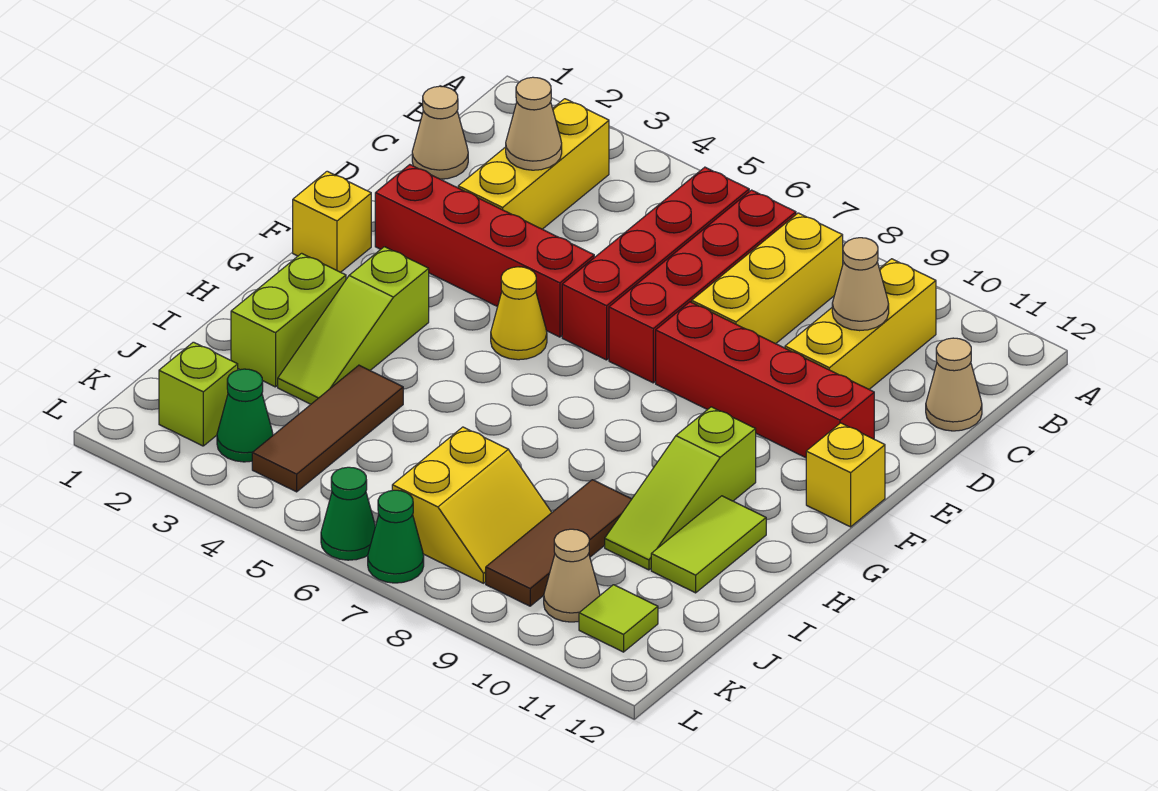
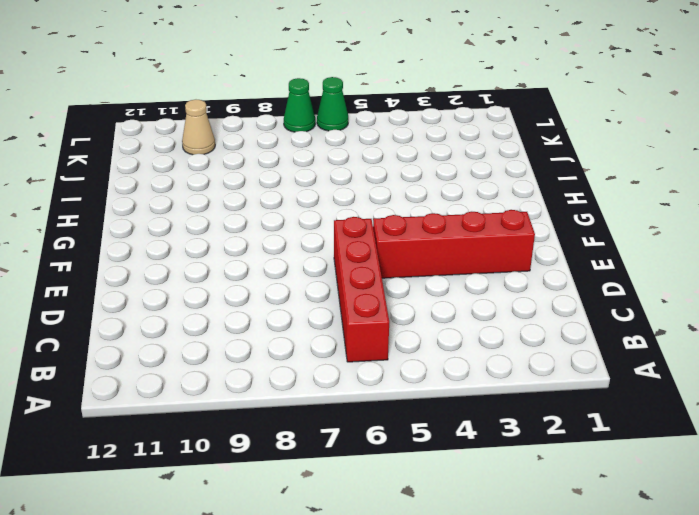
none -> yellow 1x3 brick [458,99,609,229]
none -> red 1x4 brick [609,190,796,383]
none -> yellow 1x3 brick [692,213,843,344]

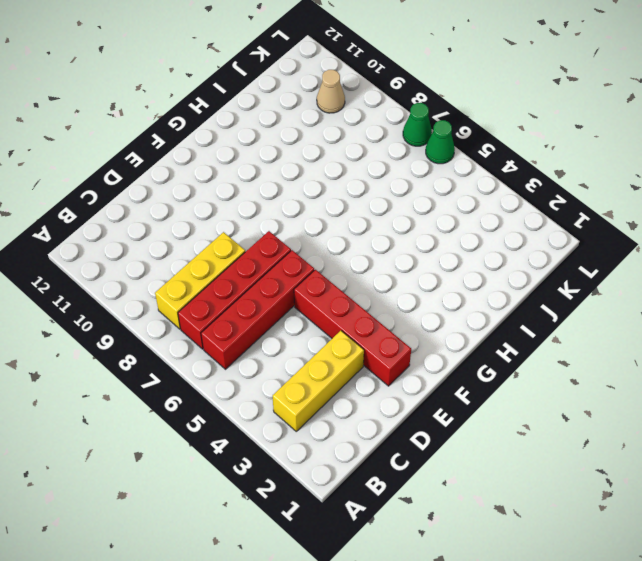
none -> yellow 1x3 brick [785,259,936,389]
none -> tan 1x1 cone [412,86,468,179]
none -> tan 1x1 cone [926,338,982,431]

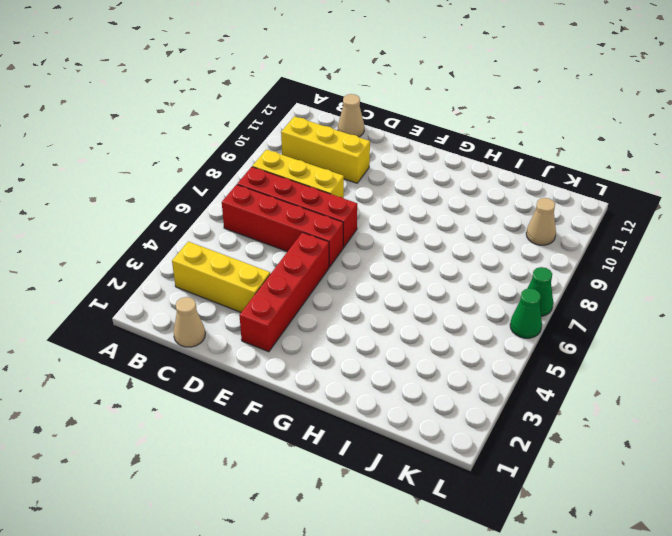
none -> red 1x4 brick [656,302,874,458]
none -> yellow 1x1 brick [293,171,371,272]
none -> yellow 1x1 cone [491,267,547,360]

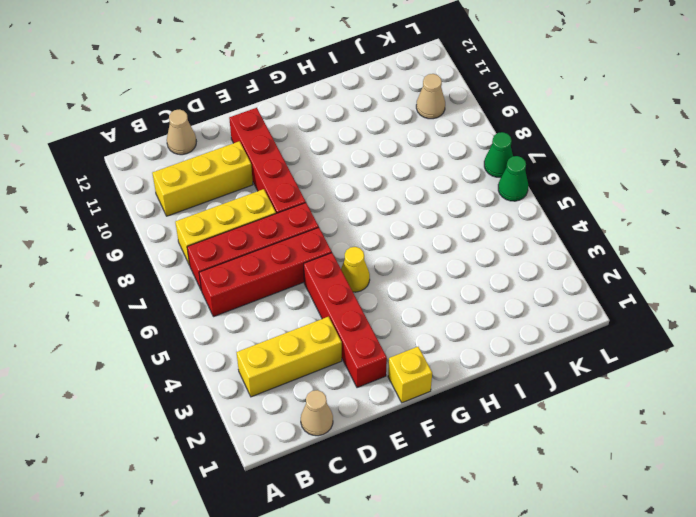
none -> yellow 1x1 brick [806,423,885,527]
none -> lime 1x3 slope [278,247,429,404]
none -> lime 1x3 slope [605,407,756,570]

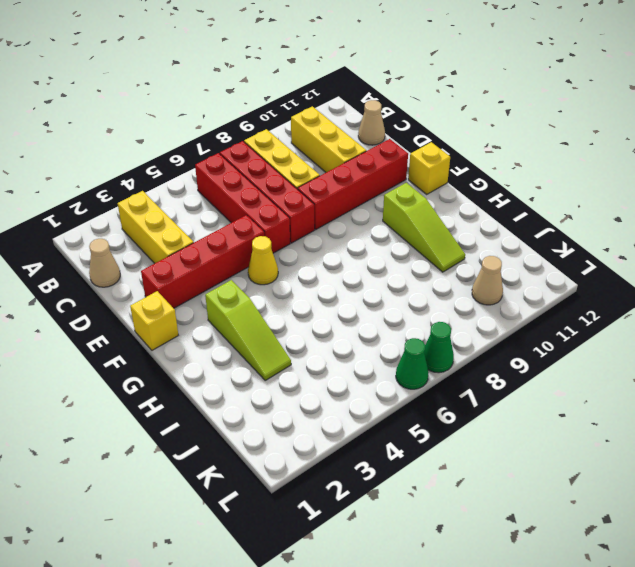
none -> lime 1x2 brick [231,253,346,387]
none -> lime 1x2 tile [651,496,766,593]
none -> brown 1x3 tile [252,365,403,492]

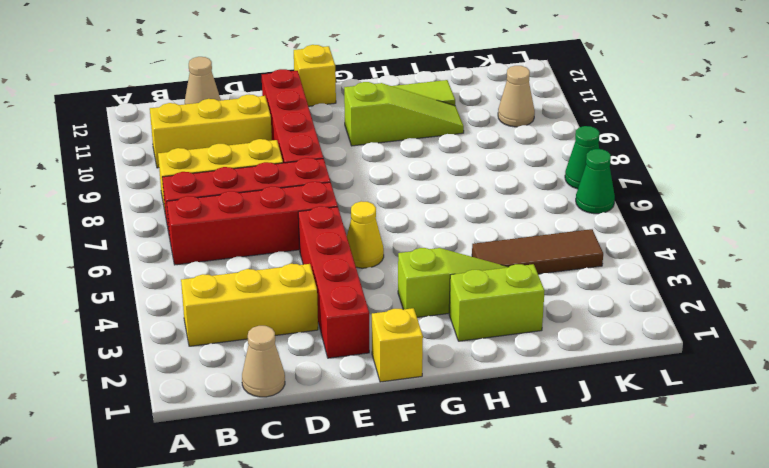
none -> brown 1x3 tile [486,480,632,606]
none -> yellow 2x2 slope [392,427,552,583]
none -> lime 1x1 brick [159,342,238,446]

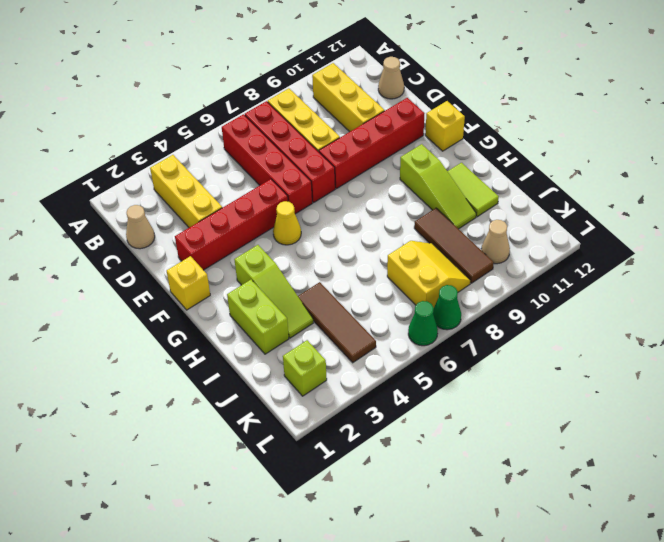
none -> green 1x1 cone [217,369,273,462]
none -> lime 1x1 tile [579,585,658,652]
none -> tan 1x1 cone [506,77,562,170]

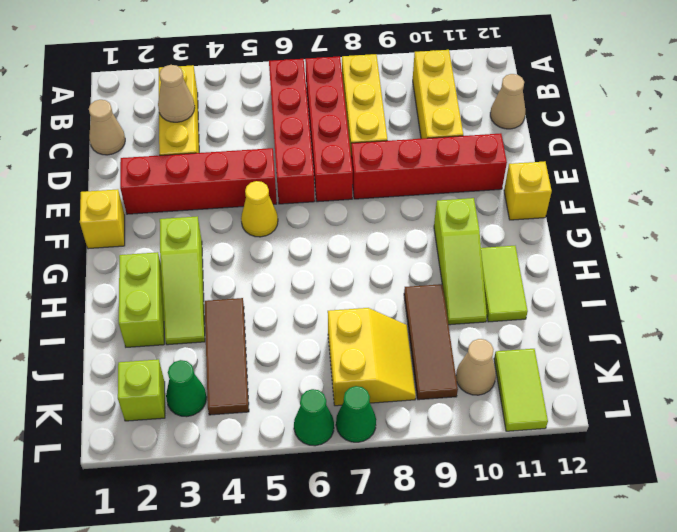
lime 1x2 tile [494,349,548,431] -> lime 1x1 tile [579,585,658,652]
none -> tan 1x1 cone [832,238,889,331]

